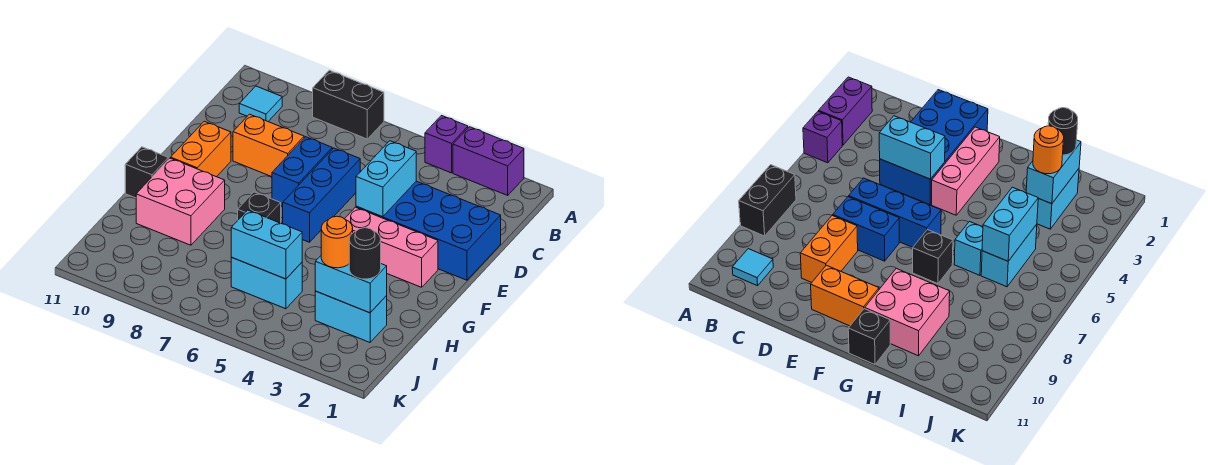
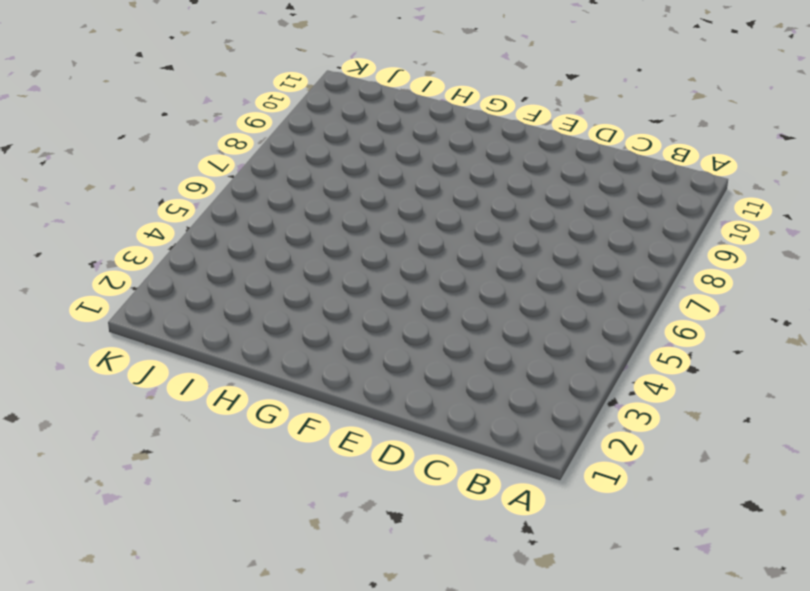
none -> purple 1x2 brick [453,127,524,195]
none -> purple 1x1 brick [425,116,468,173]
none -> black 1x2 brick [313,70,384,139]

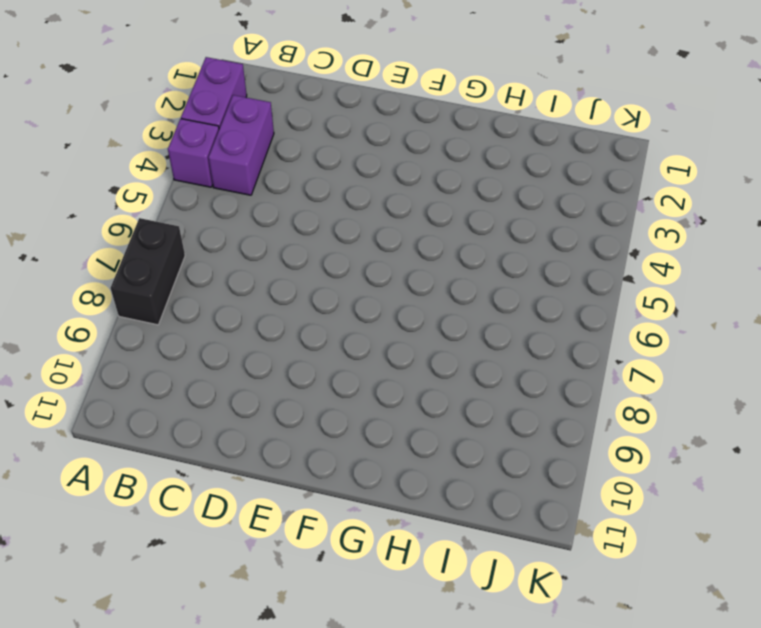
purple 1x2 brick [209,95,274,195] -> none
none -> cyan 1x1 tile [239,86,282,121]
none -> blue 2x4 brick [356,181,501,280]
none -> blue 1x3 brick [283,148,360,242]

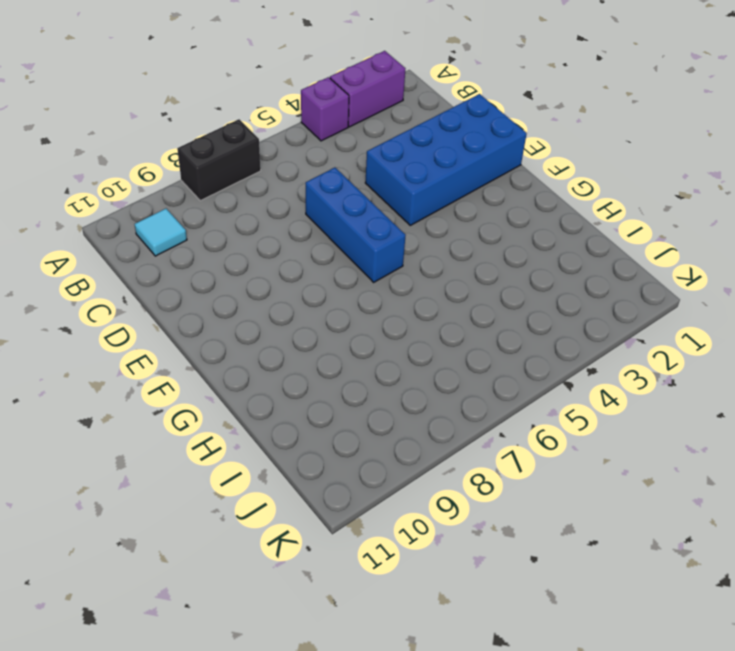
none -> blue 1x2 brick [272,137,332,206]
none -> orange 1x2 brick [233,114,304,177]
none -> orange 1x2 brick [171,121,231,177]

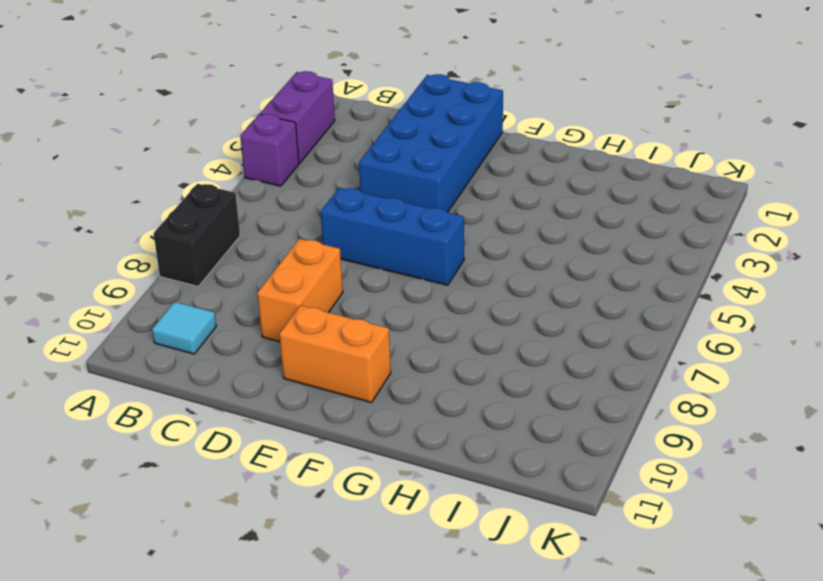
none -> blue 1x2 brick [272,137,332,206]
none -> pink 1x3 brick [345,207,438,287]
none -> black 1x1 brick [238,192,281,223]

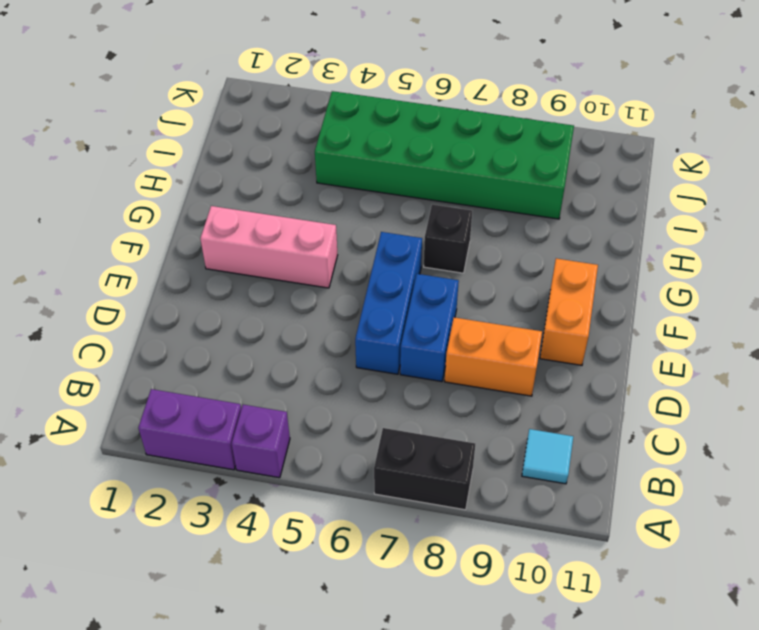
green 2x6 brick [315,91,574,219] -> cyan 1x2 brick [231,257,302,309]
none -> blue 2x4 brick [356,181,501,280]
none -> pink 2x2 brick [136,158,225,245]
none -> black 1x1 brick [125,147,168,198]

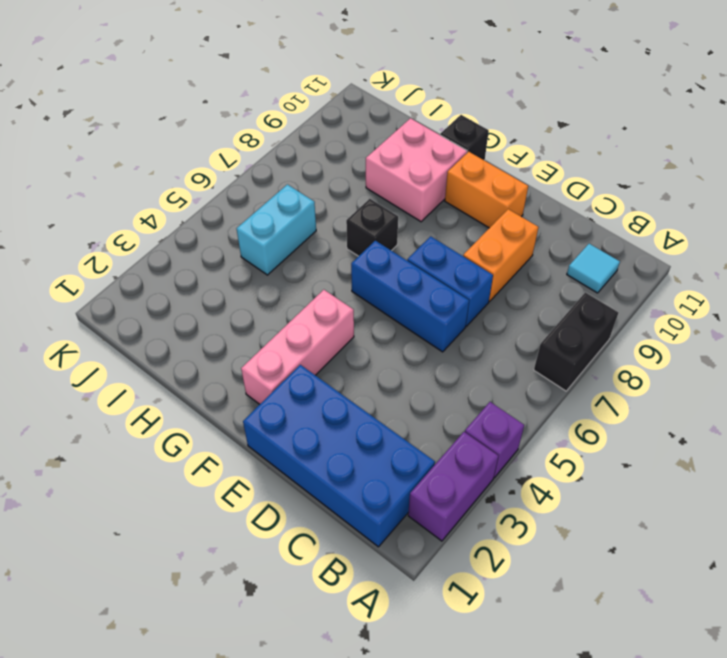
blue 2x4 brick [243,365,435,547] -> blue 2x4 brick turned to [356,181,501,280]
none -> cyan 1x1 brick [954,222,983,275]
none -> cyan 1x2 brick [315,291,387,342]
none -> cyan 1x2 brick [356,141,416,217]

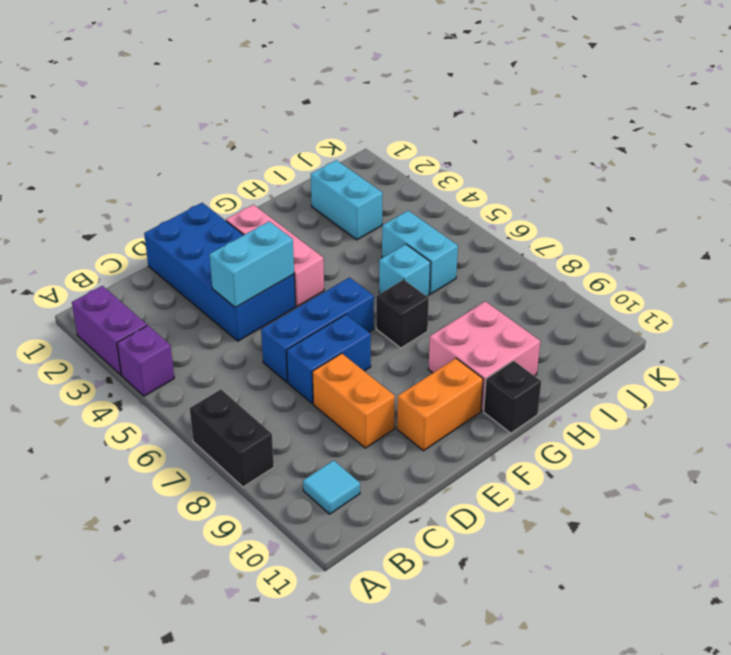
none -> cyan 1x2 brick [315,256,387,313]
none -> cyan 1x2 brick [231,210,302,279]
none -> black 1x1 round brick [349,228,381,279]

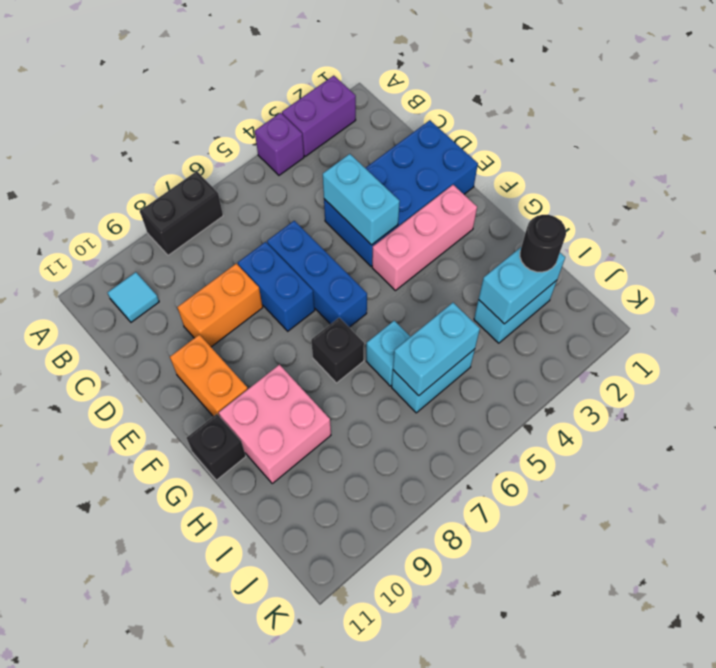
none -> orange 1x1 round brick [321,216,353,268]

